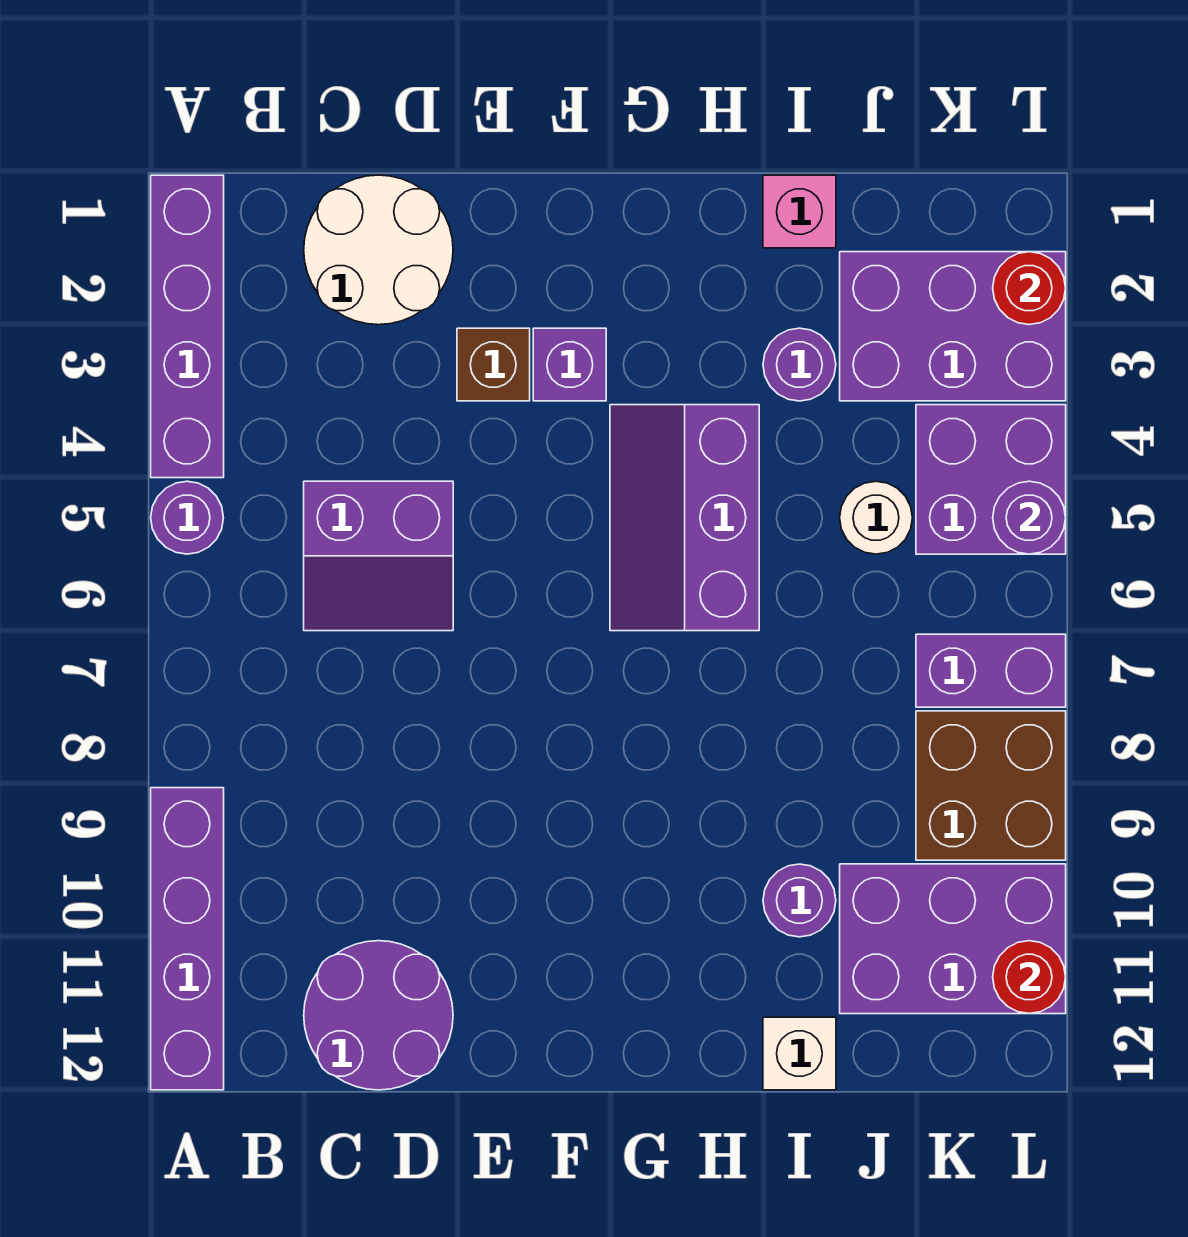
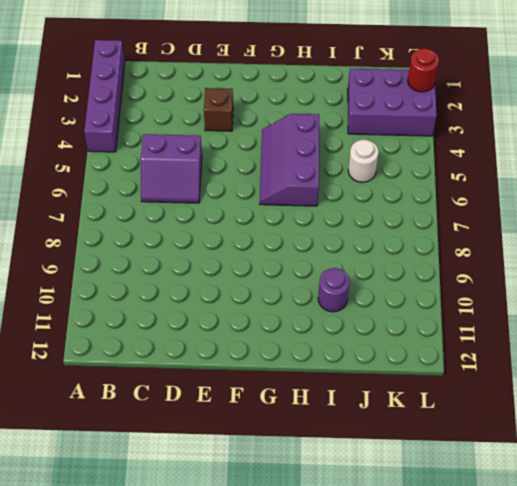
none -> purple 1x1 round brick [151,481,223,554]
none -> purple 1x4 brick [151,788,224,1090]
none -> white 2x2 round brick [304,175,453,325]

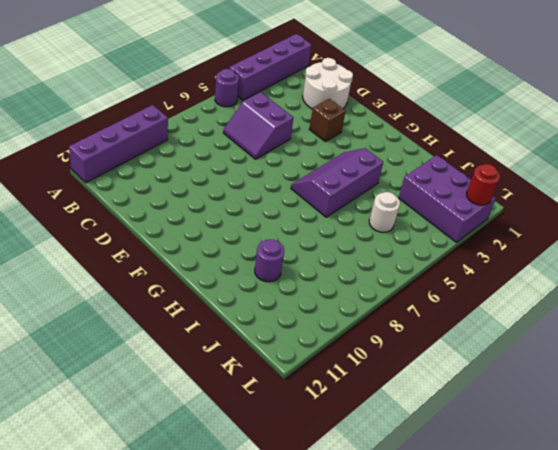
none -> purple 2x2 round brick [304,941,453,1090]
none -> purple 1x1 brick [533,328,606,401]
none -> pink 1x1 brick [763,175,836,248]

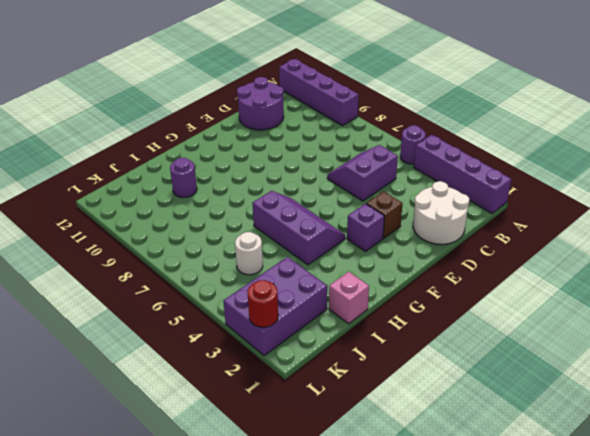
none -> purple 1x1 round brick [763,328,836,401]
none -> white 1x1 brick [763,1017,836,1090]
none -> purple 2x3 brick [840,864,1066,1014]

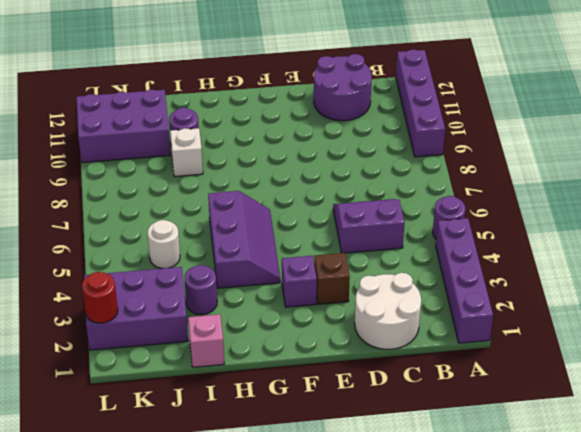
white 1x1 brick [170,128,203,177] -> white 1x1 brick moved to [763,1017,836,1090]
none -> purple 2x2 brick [916,405,1066,554]
none -> purple 1x2 brick [916,634,1066,707]
none -> brown 2x2 brick [916,711,1066,860]

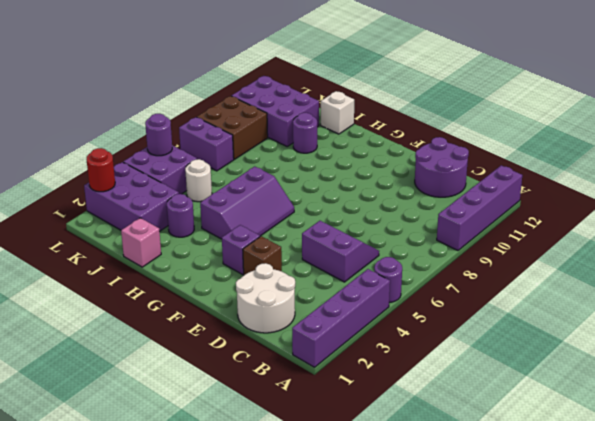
none -> red 1x1 round brick [993,941,1066,1014]

